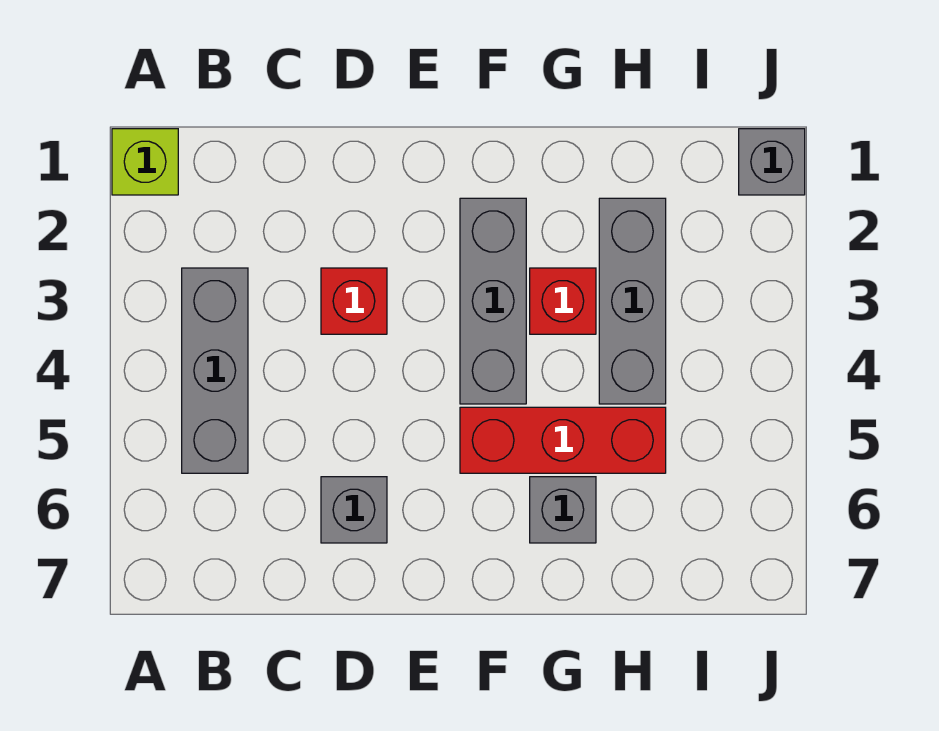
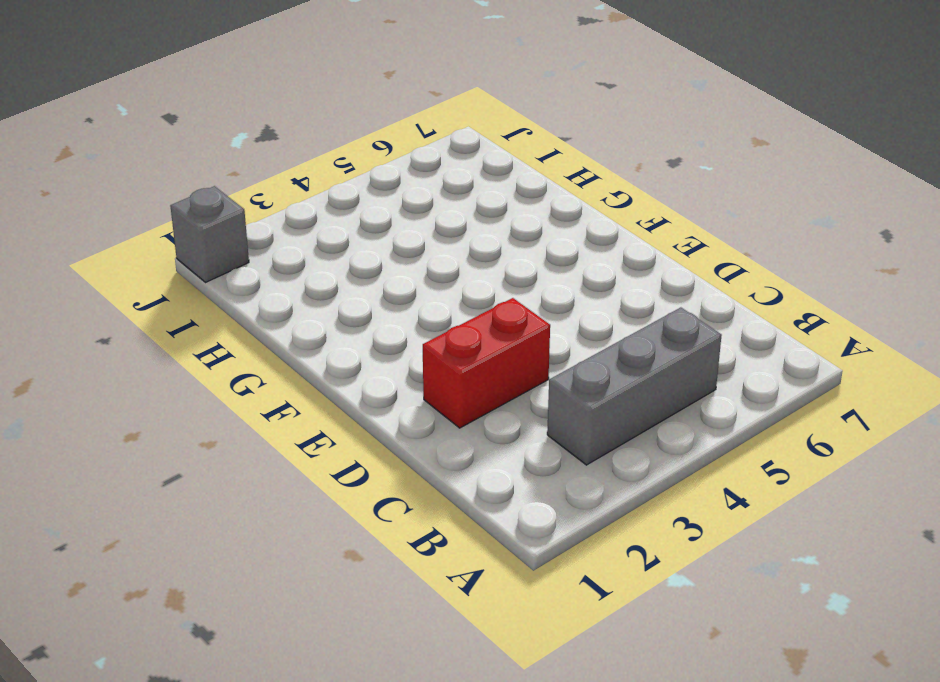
red 1x2 brick [423,298,550,428] -> red 1x1 brick [321,268,387,334]
none -> lime 1x1 brick [112,129,178,195]
none -> grey 1x1 brick [321,477,387,543]

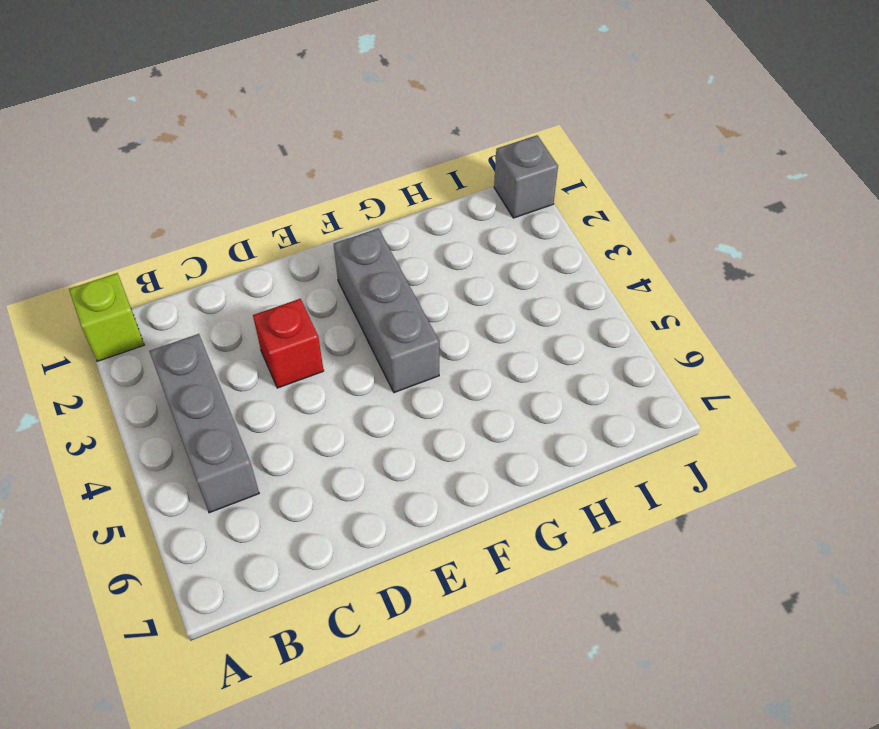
none -> grey 1x1 brick [321,477,387,543]
none -> red 1x3 brick [460,407,666,473]

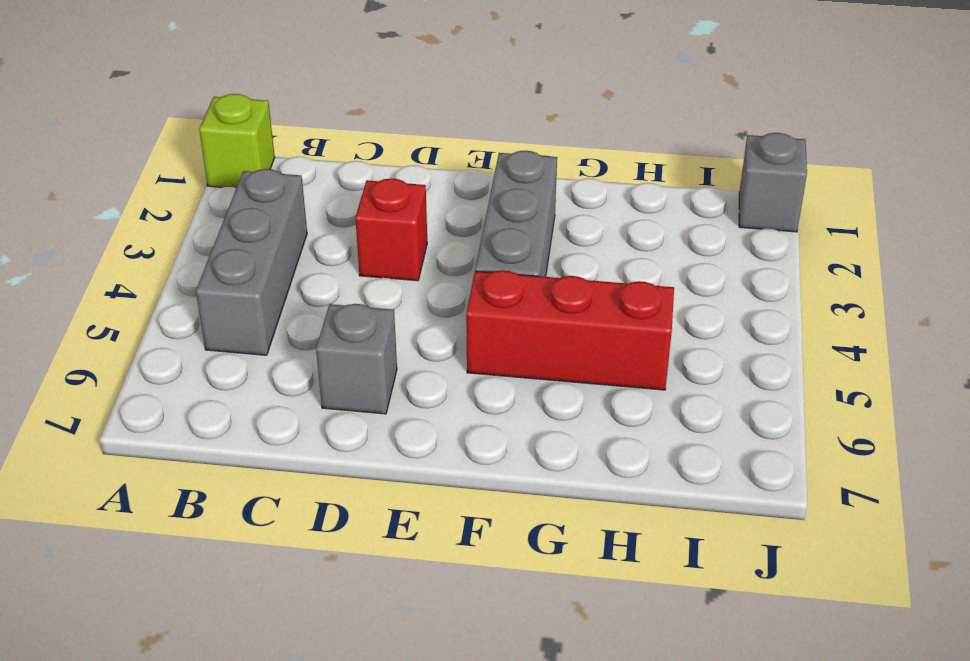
none -> red 1x1 brick [530,268,596,334]
none -> grey 1x1 brick [530,477,596,543]

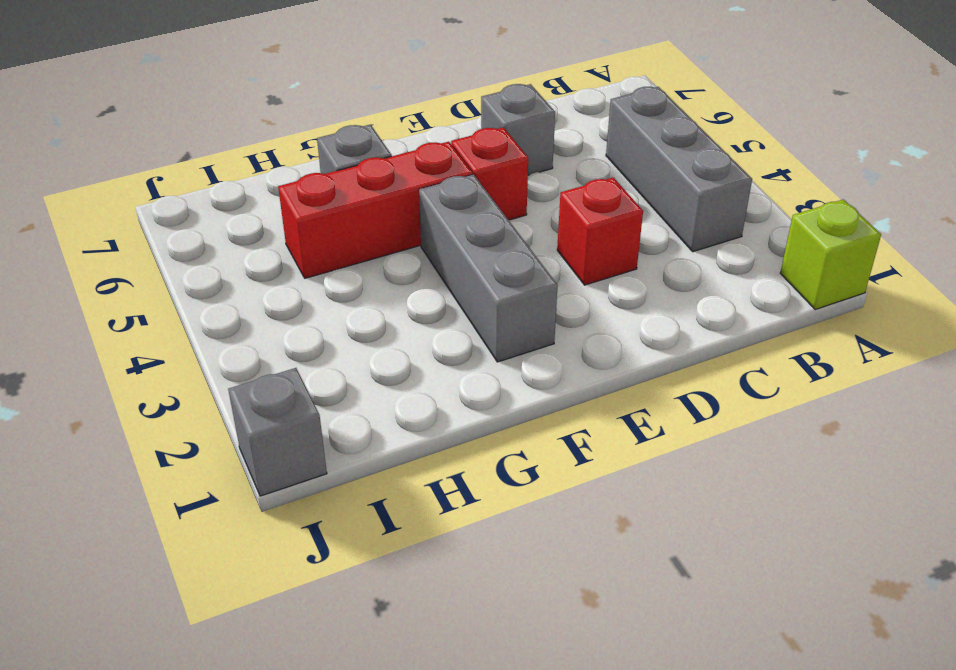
red 1x1 brick [451,127,528,220] -> red 1x1 brick moved to [530,268,596,334]
none -> grey 1x3 brick [599,198,666,404]

